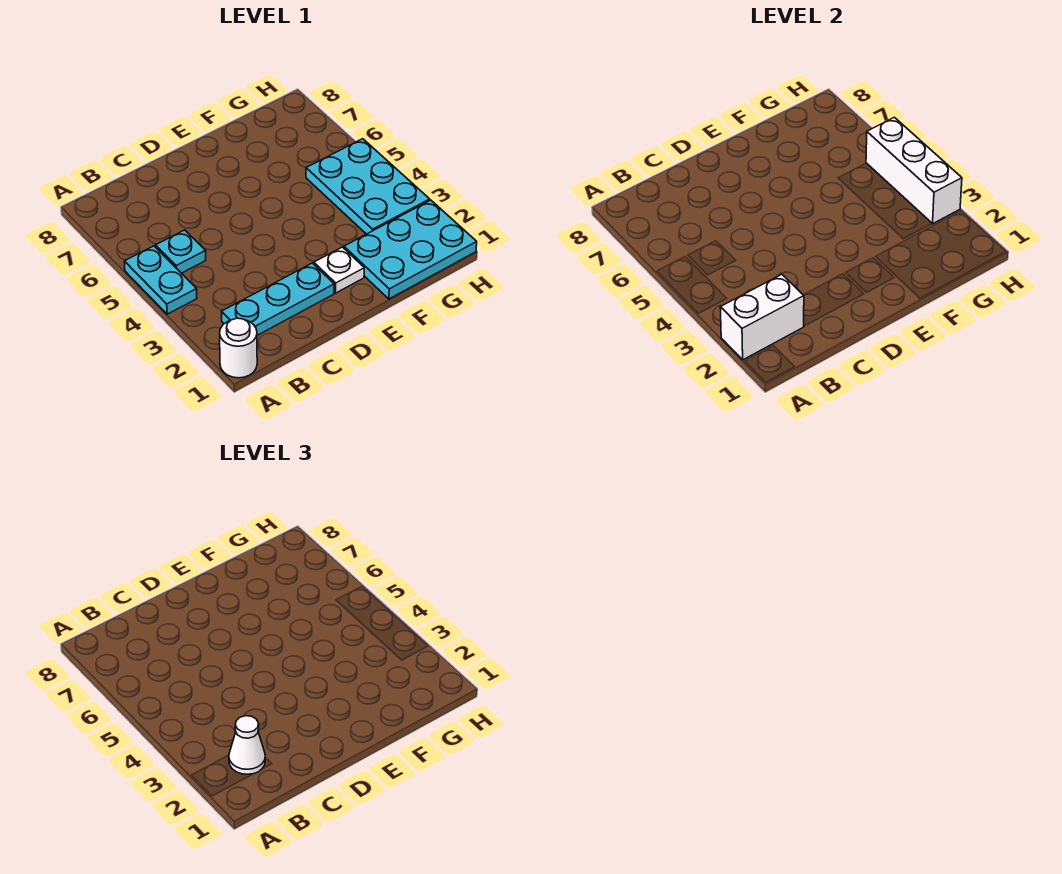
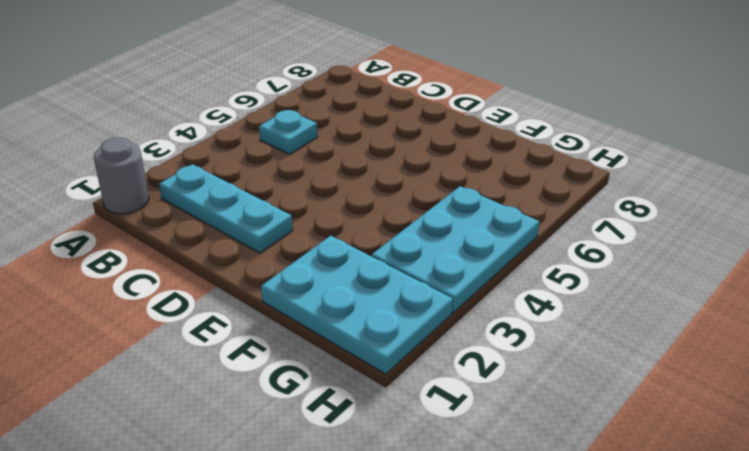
grey 1x1 round brick [94,138,149,214] -> white 1x1 round brick [220,318,257,378]
none -> cyan 1x2 plate [124,246,197,314]
none -> white 1x1 plate [314,247,364,293]

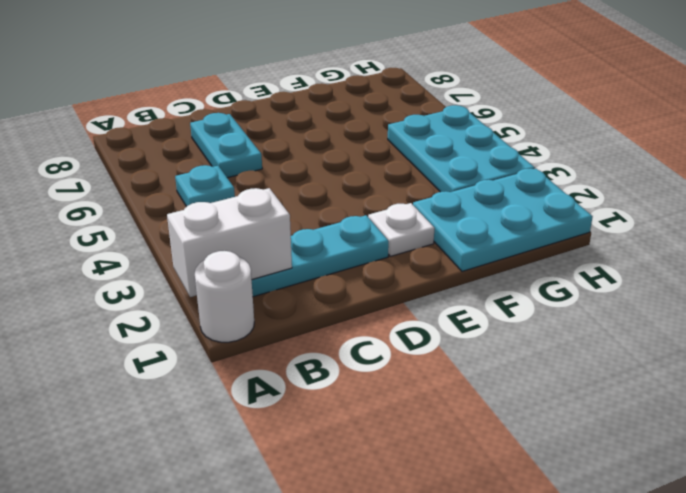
cyan 1x2 plate [190,113,262,178] -> cyan 1x2 plate moved to [124,246,197,314]
none -> white 1x3 brick [866,117,962,224]
none -> white 1x1 cone [229,716,265,774]

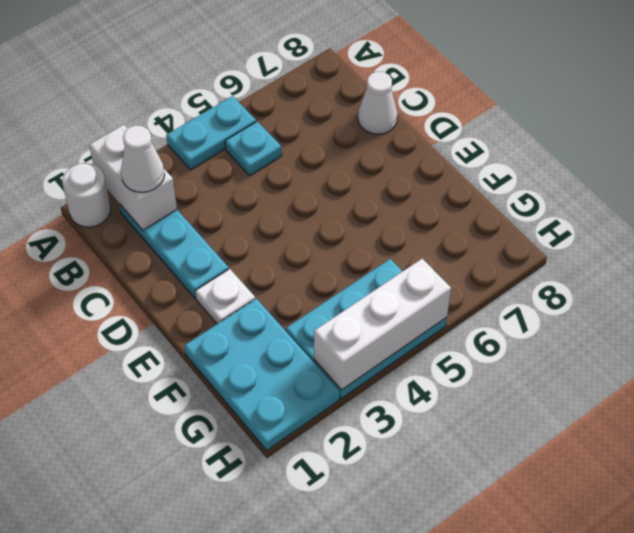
white 1x1 cone [358,72,397,134] -> none

